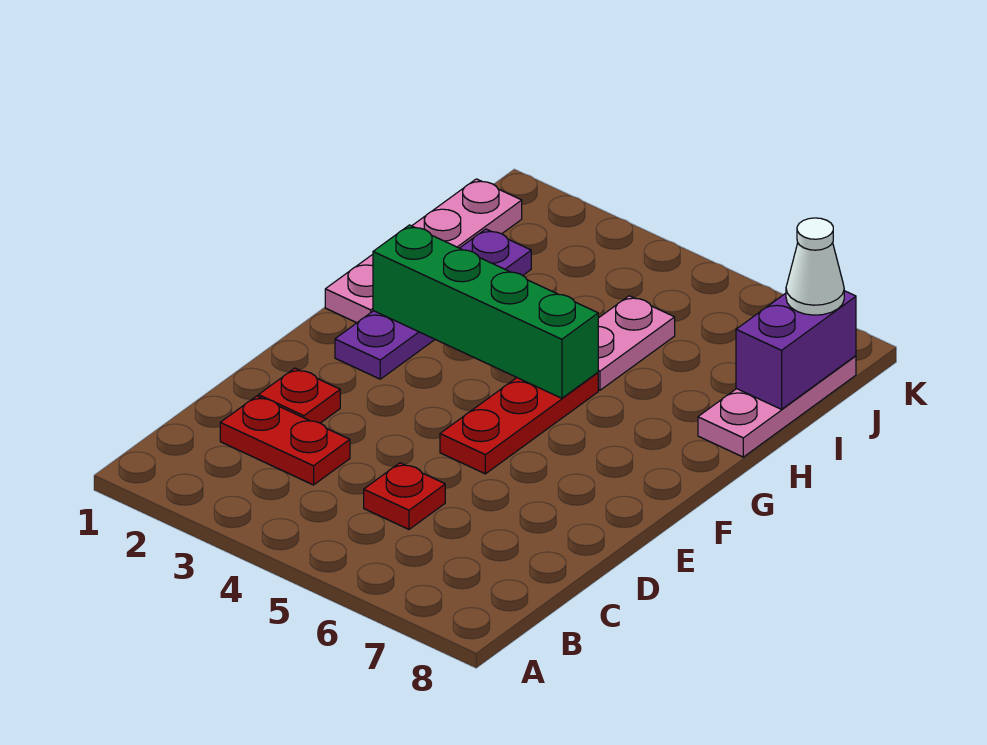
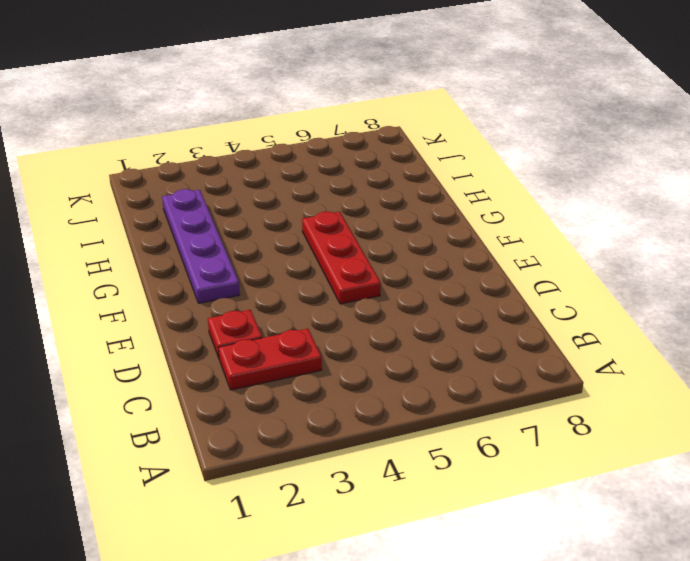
none -> red 1x1 plate [364,463,445,529]
none -> pink 1x4 plate [325,179,522,323]

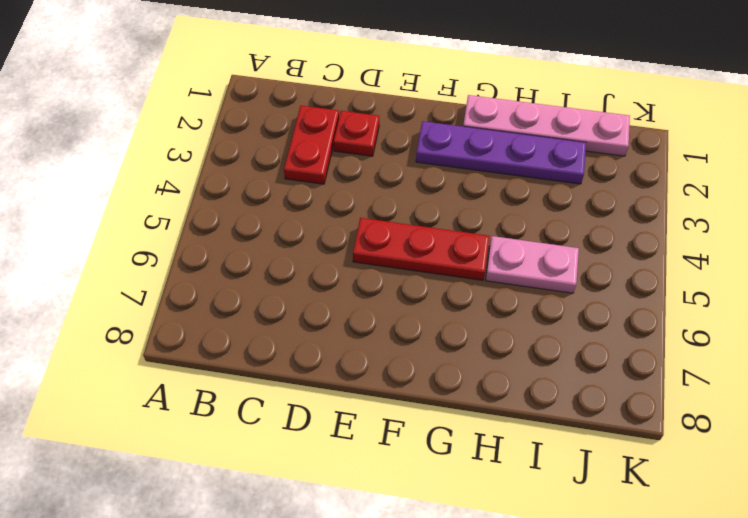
none -> red 1x1 plate [364,463,445,529]
none -> pink 1x3 plate [698,356,856,457]

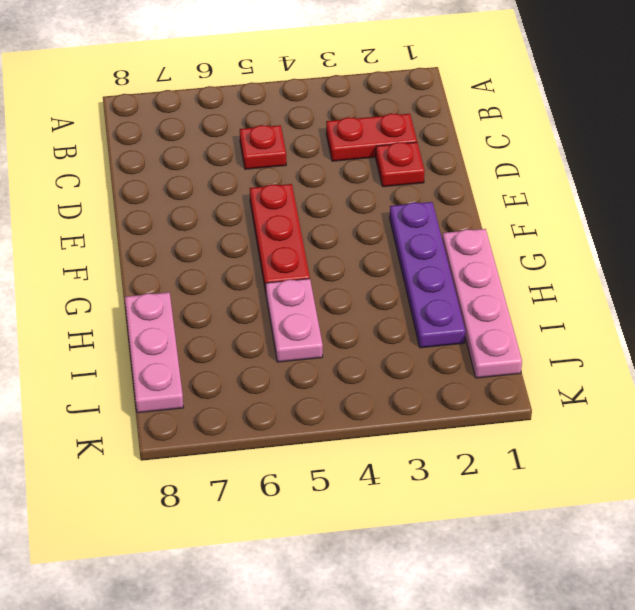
none -> green 1x4 brick [373,225,598,398]
none -> purple 1x2 brick [736,291,856,409]

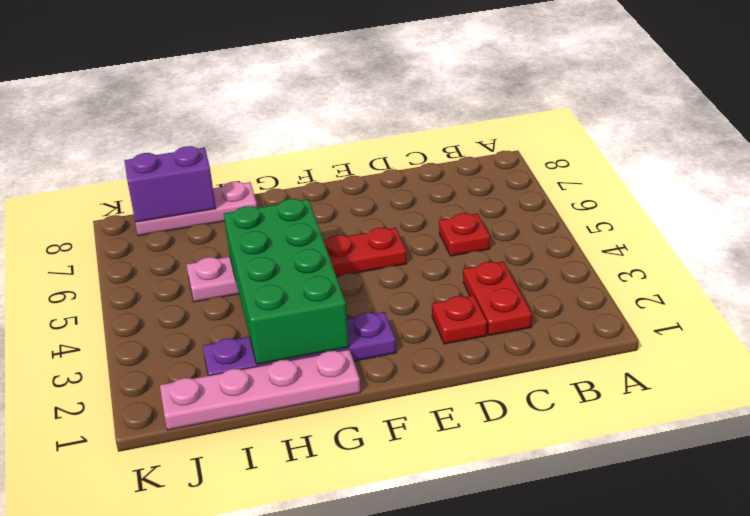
green 2x4 brick [224,199,349,364] -> green 1x4 brick [373,225,598,398]
none -> white 1x1 cone [786,218,844,315]

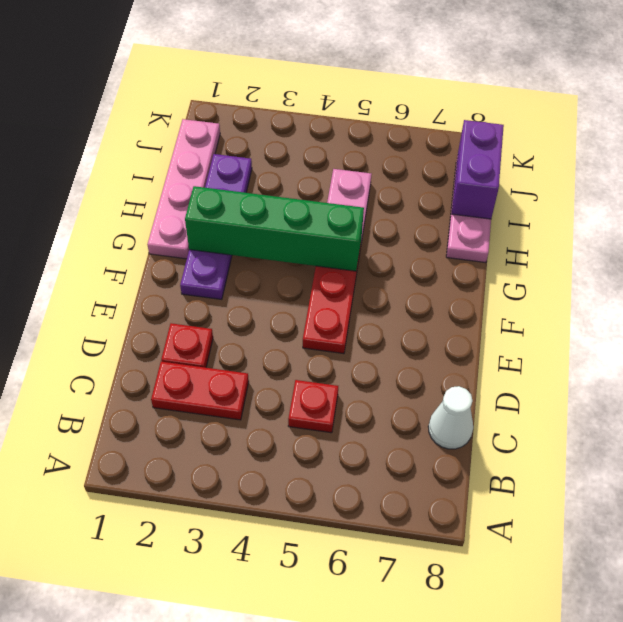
white 1x1 cone [428,386,473,449] -> white 1x1 cone moved to [786,218,844,315]

